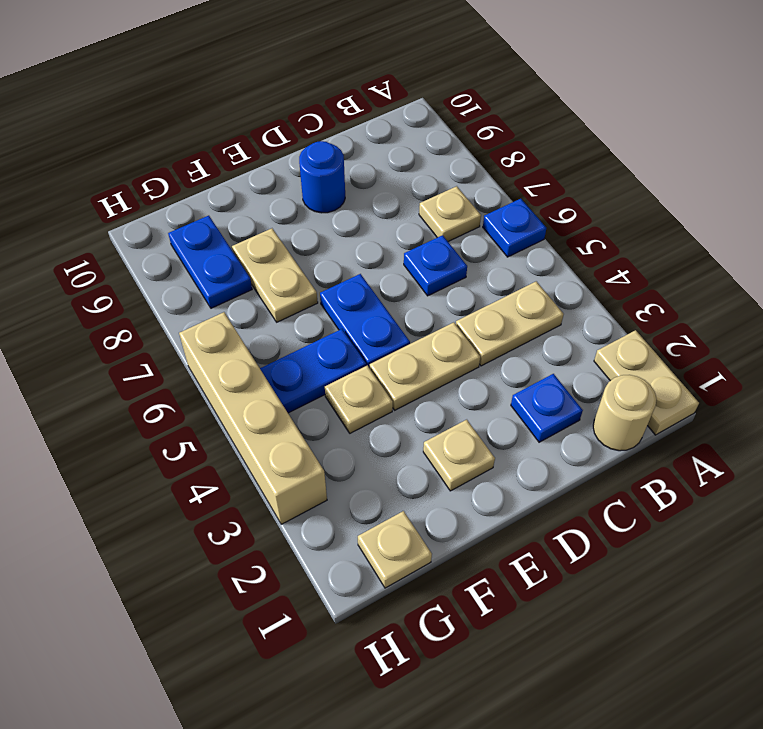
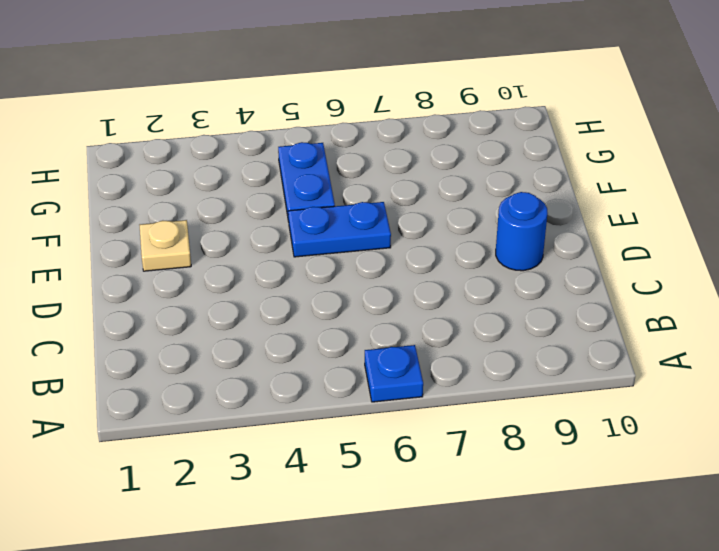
none -> tan 1x2 plate [594,330,699,435]
none -> tan 1x1 round brick [593,375,657,451]
none -> tan 1x2 plate [456,281,564,366]

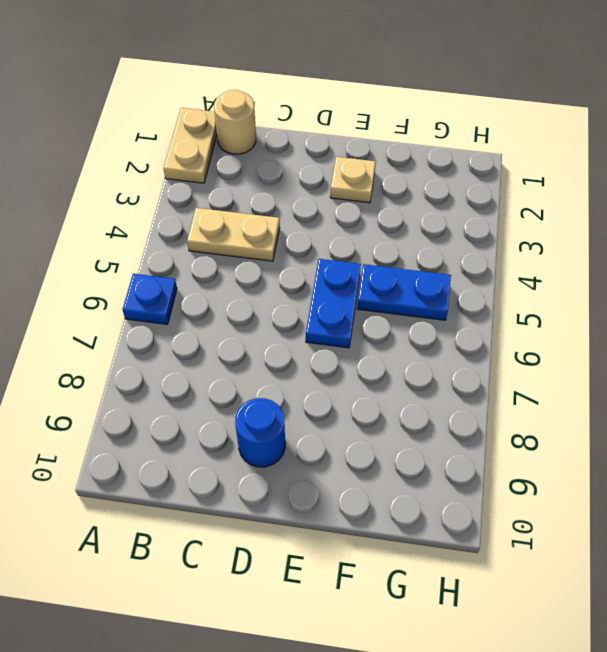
none -> tan 1x1 plate [419,186,481,242]
none -> blue 1x1 plate [511,374,583,442]
none -> blue 1x1 plate [404,235,467,296]

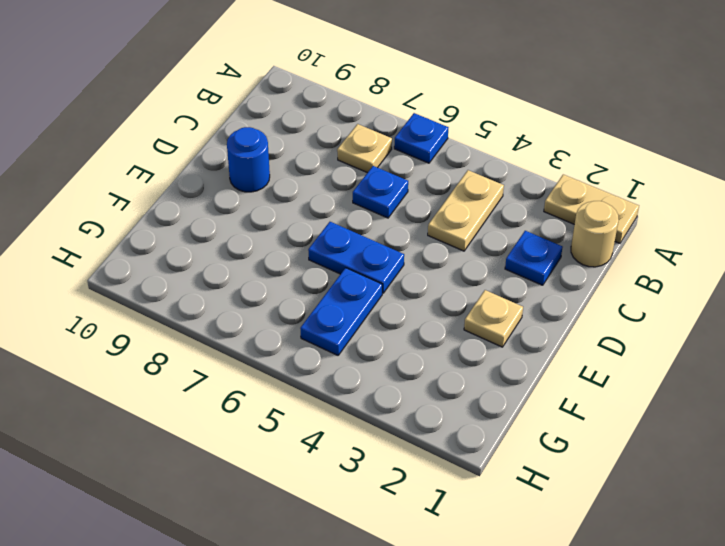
none -> tan 1x2 plate [370,322,480,410]
none -> tan 1x1 plate [325,365,393,433]
none -> tan 1x2 plate [232,228,318,322]

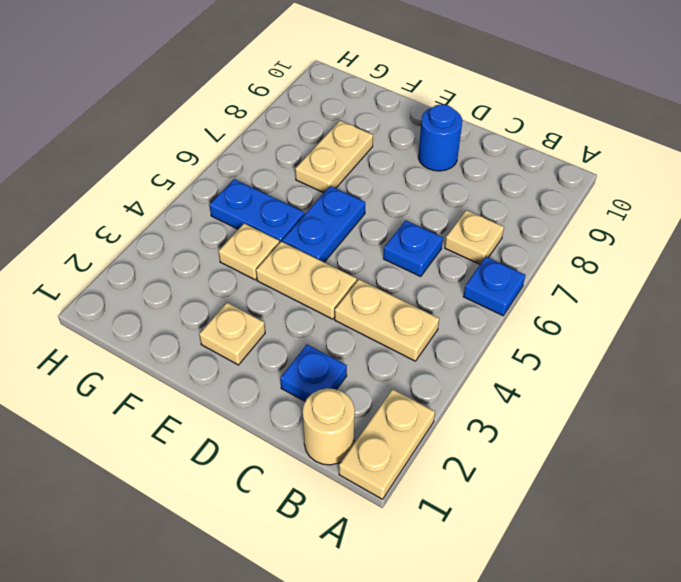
none -> tan 1x1 plate [358,511,432,588]
none -> blue 1x2 plate [168,216,252,308]
none -> tan 1x4 brick [179,312,327,524]

